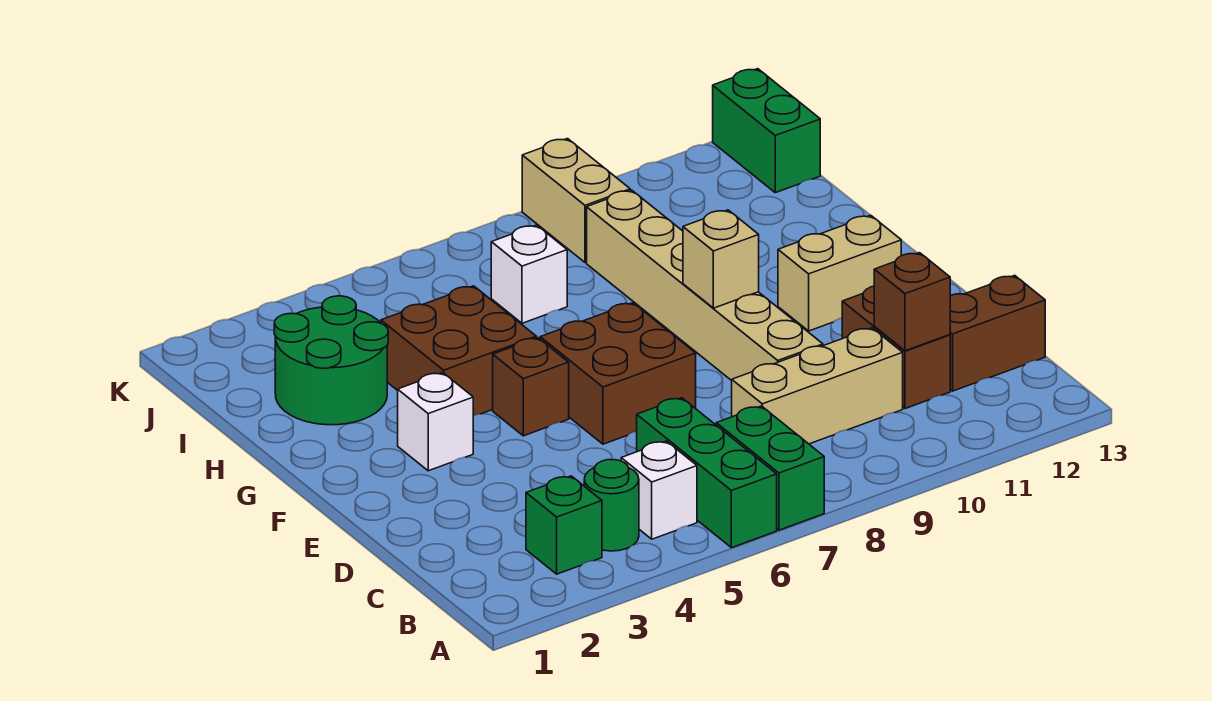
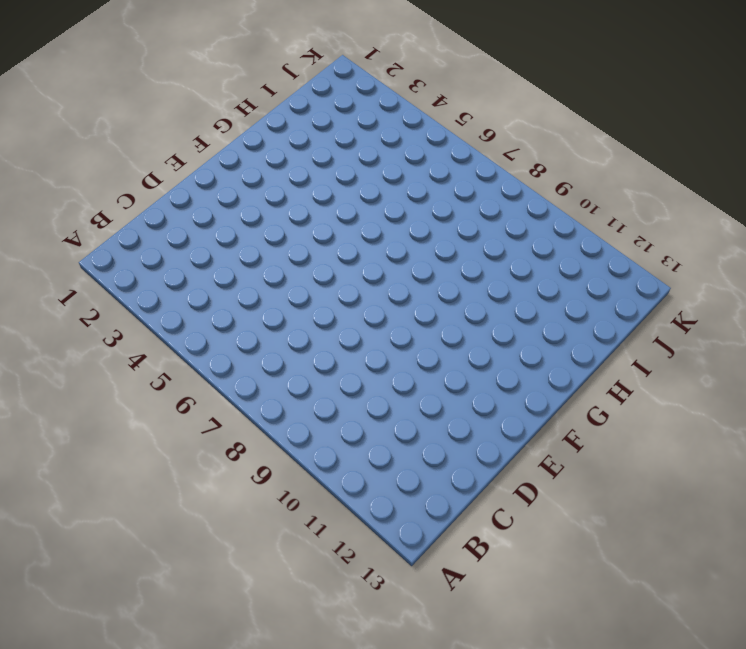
none -> green 1x3 brick [637,398,777,548]
none -> green 1x2 brick [716,406,824,530]
none -> green 1x1 brick [526,476,602,574]

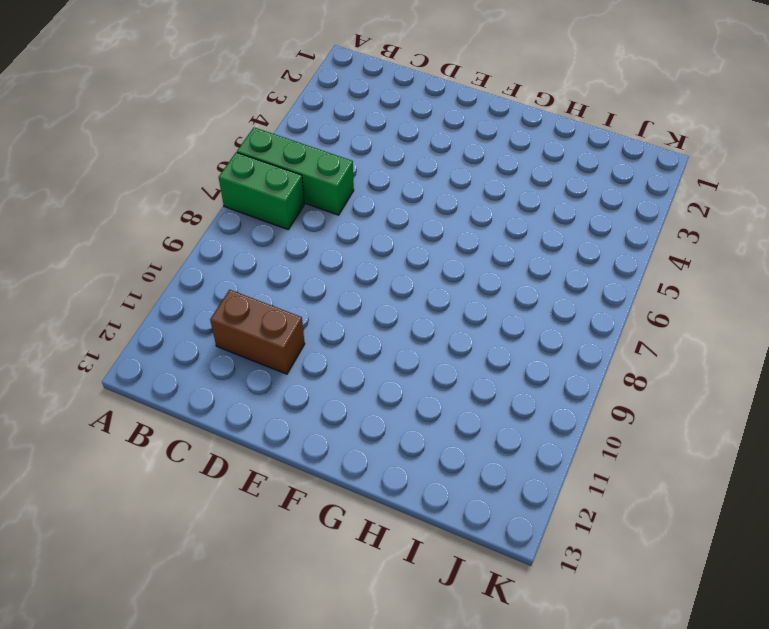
none -> green 1x1 brick [526,476,602,574]
none -> green 1x1 round brick [584,460,639,551]
none -> white 1x1 brick [621,441,697,539]

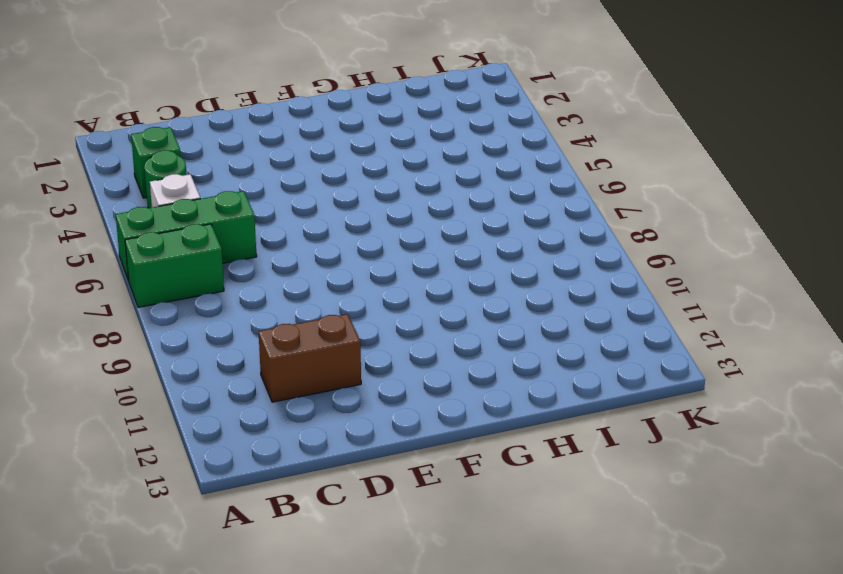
none -> tan 1x3 brick [732,328,903,444]
none -> brown 1x2 brick [950,275,1045,391]
none -> tan 1x6 brick [587,190,823,381]

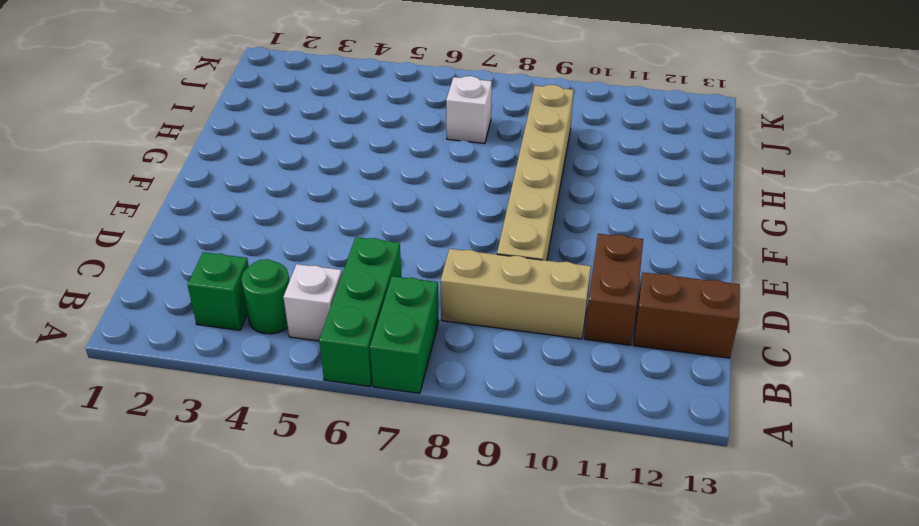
none -> brown 2x2 brick [540,303,696,444]
none -> white 1x1 brick [398,373,473,471]
none -> brown 1x1 brick [493,338,569,436]

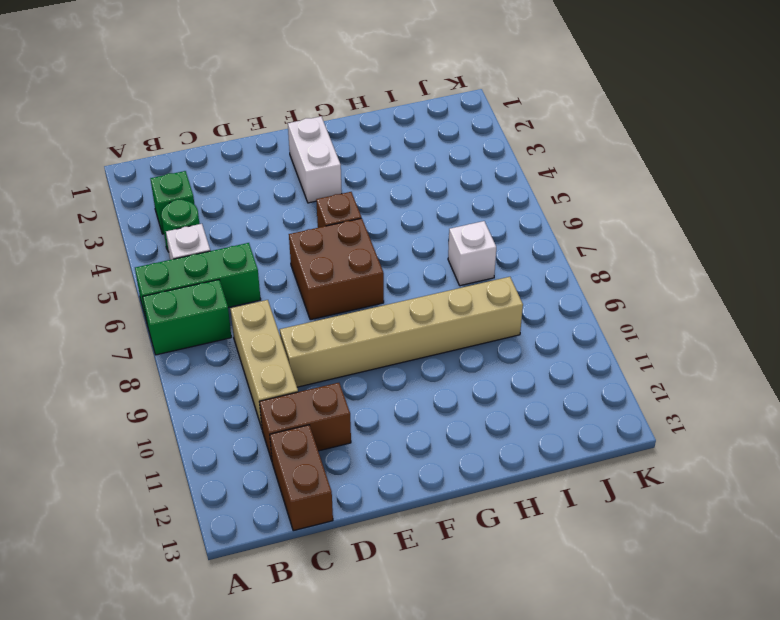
white 1x2 brick [288,116,342,203] -> white 1x1 brick [398,373,473,471]
none -> tan 1x2 brick [778,215,901,331]
none -> brown 2x2 brick [381,286,536,415]
none -> green 2x2 round brick [274,296,388,425]

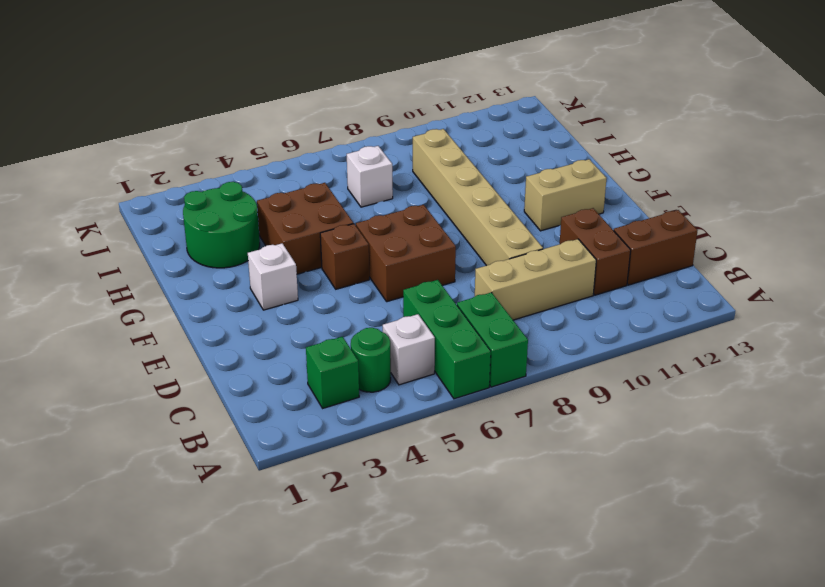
none -> tan 1x2 brick [522,139,630,263]
none -> green 1x2 brick [713,69,820,193]
none -> brown 1x1 brick [874,253,950,351]

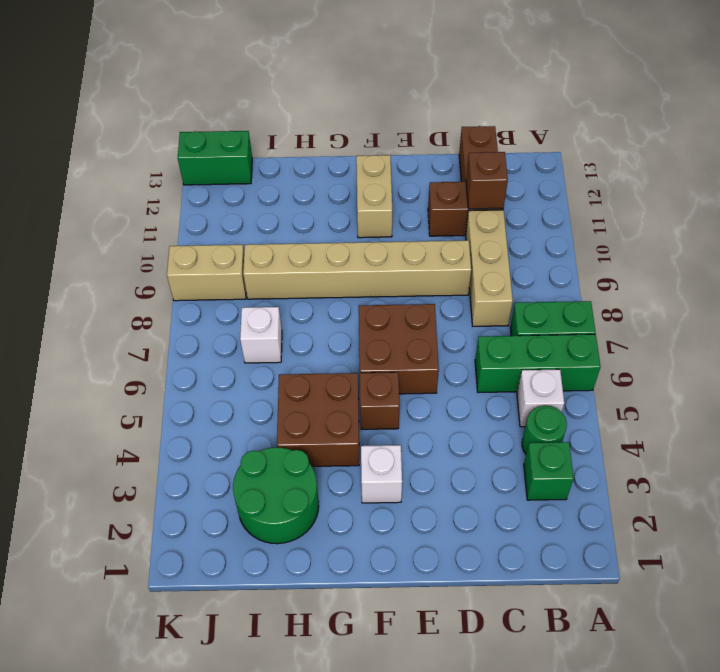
none -> tan 1x1 brick [683,210,759,308]

